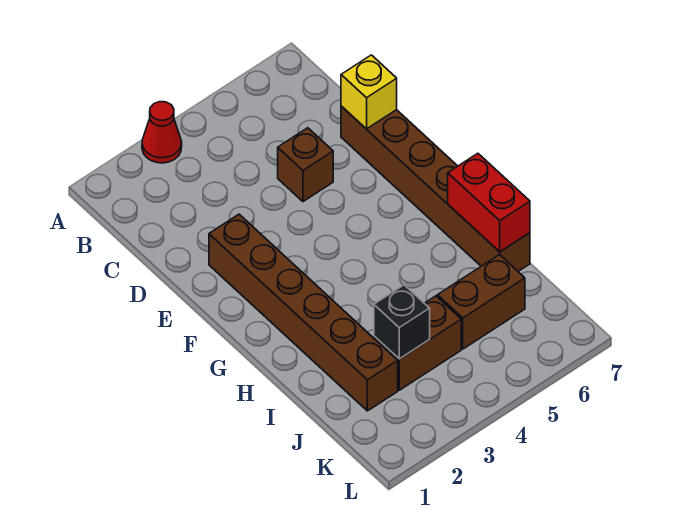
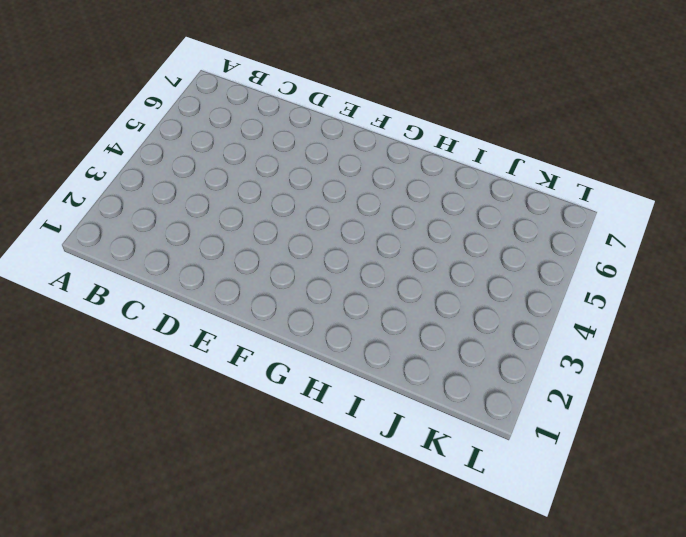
none -> red 1x1 cone [142,102,182,163]
none -> brown 1x1 brick [278,128,333,202]

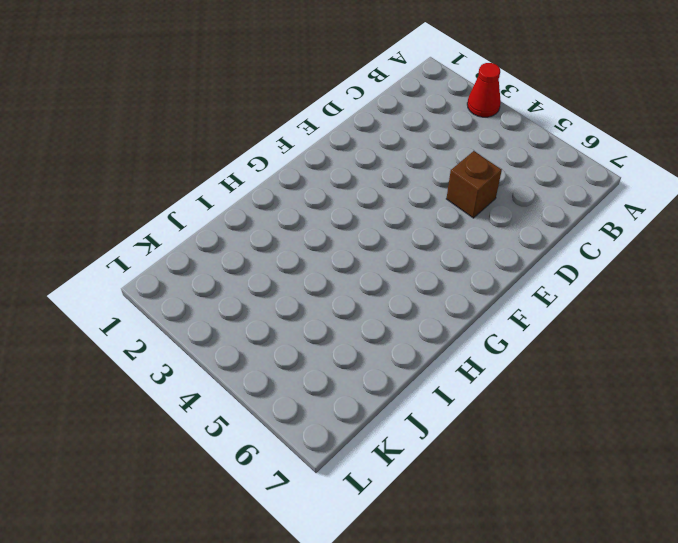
none -> brown 1x6 brick [341,106,530,271]
none -> brown 1x6 brick [209,214,398,411]

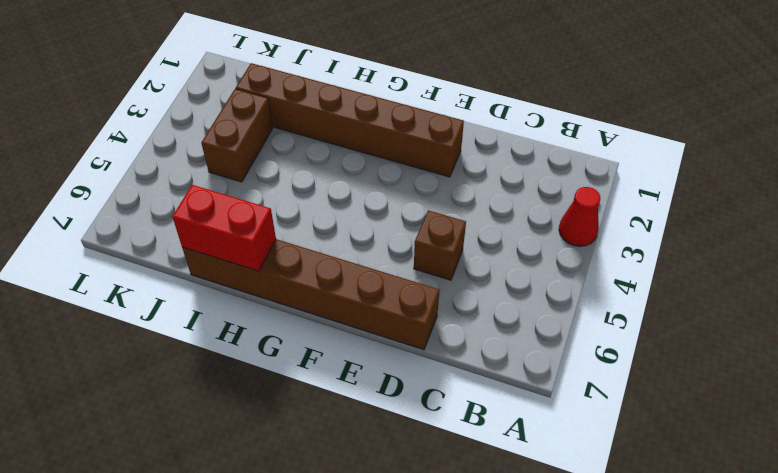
none -> brown 1x2 brick [437,254,525,349]
none -> yellow 1x1 brick [341,55,397,129]

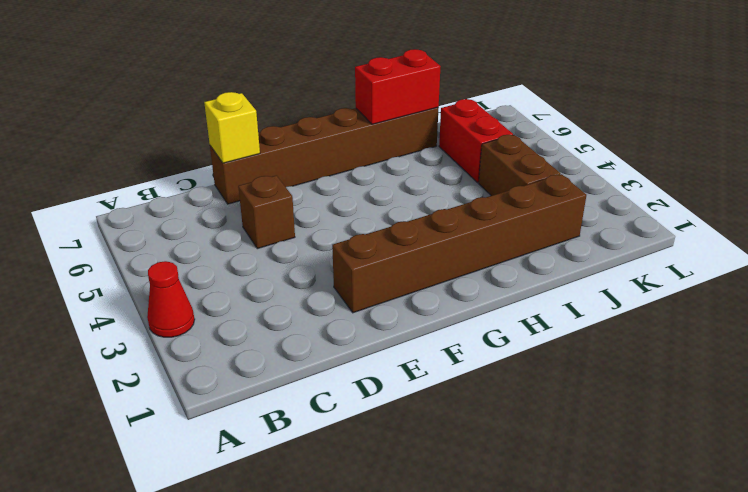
red 1x2 brick [439,99,513,183] -> brown 1x2 brick [437,254,525,349]
none -> black 1x1 brick [374,285,430,359]

